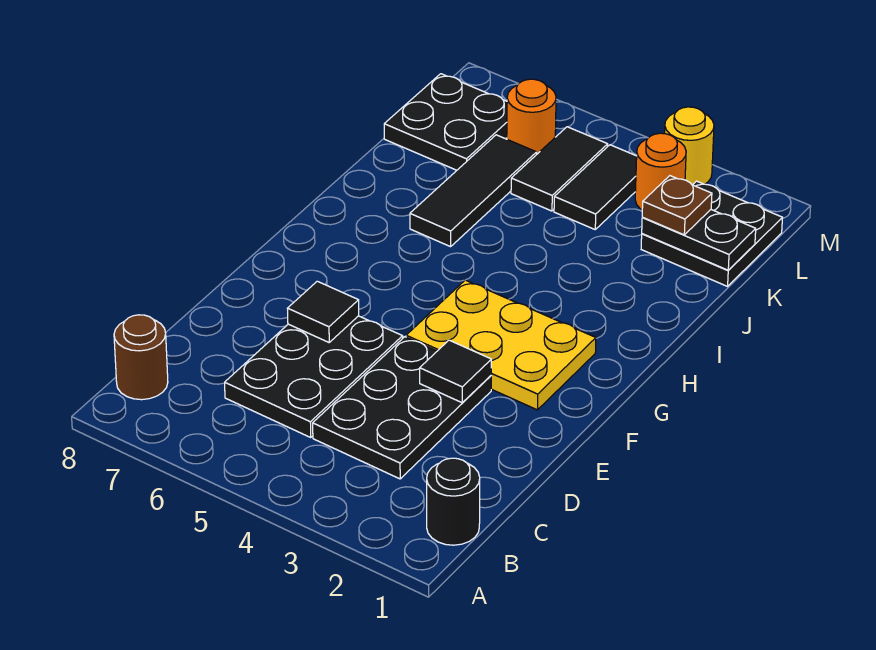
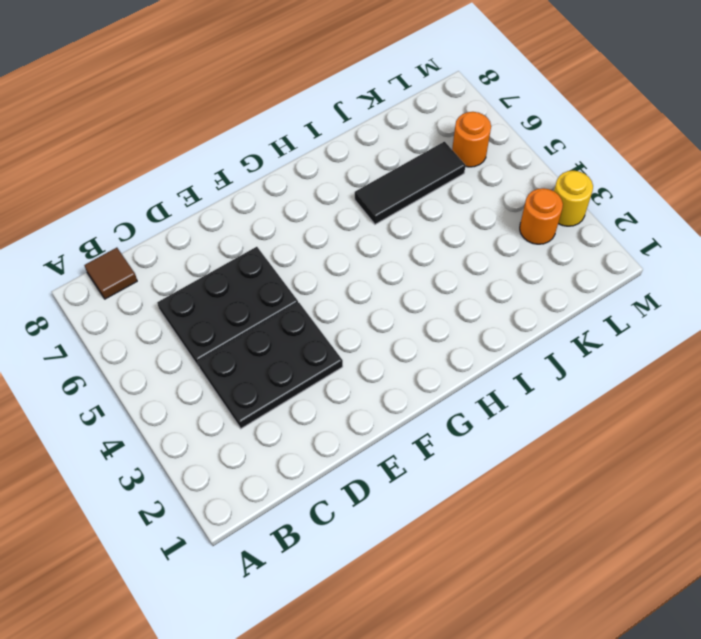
brown 1x1 tile [84,248,137,299] -> brown 1x1 round brick [114,315,168,400]
none -> black 1x1 round brick [427,458,480,545]
none -> yellow 2x3 plate [406,280,596,410]
none -> black 2x2 plate [641,181,782,286]

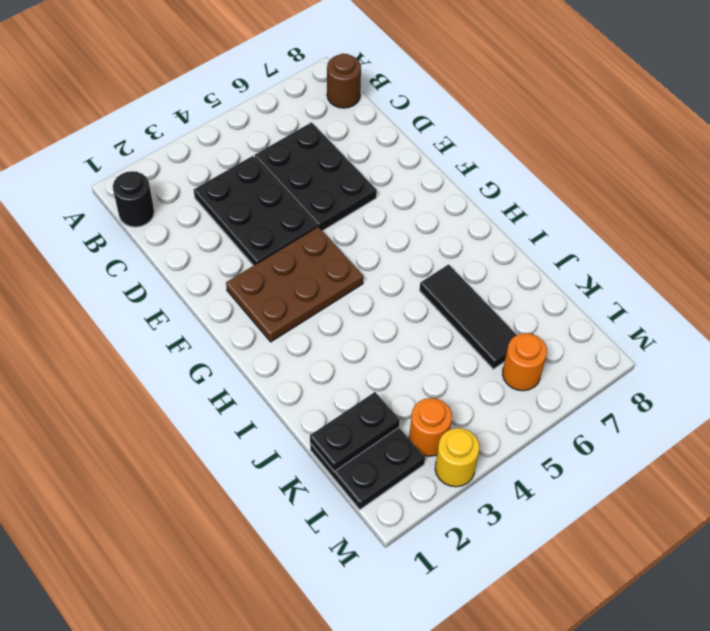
brown 2x3 plate [226,227,363,342] -> yellow 2x3 plate [406,280,596,410]
none -> black 1x2 tile [554,145,637,229]
none -> black 1x2 tile [511,127,608,211]
none -> black 2x2 plate [384,74,507,170]

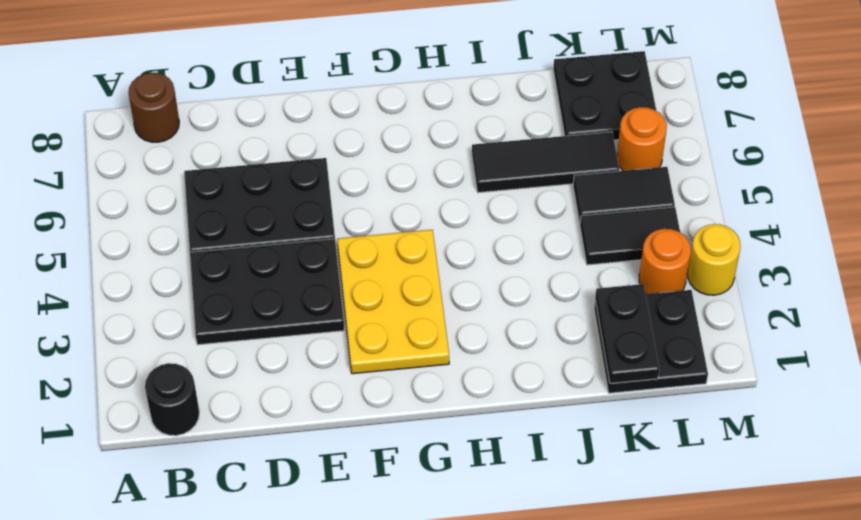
none -> black 1x1 tile [420,340,491,403]
none -> black 1x1 tile [287,281,359,342]
none -> brown 1x1 plate [642,176,712,235]

